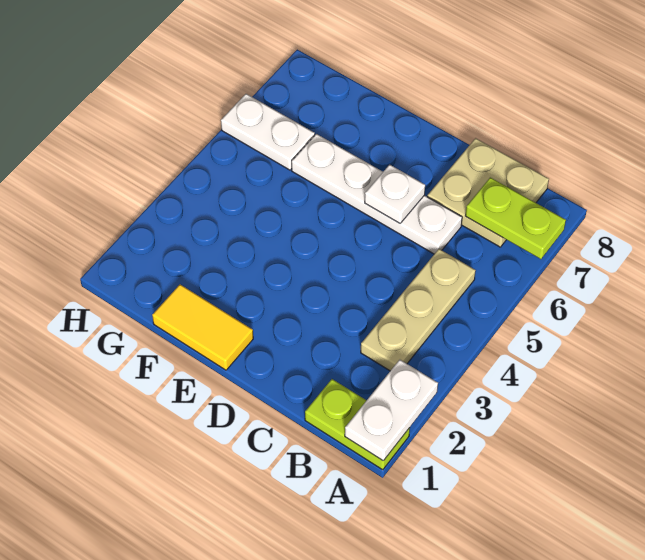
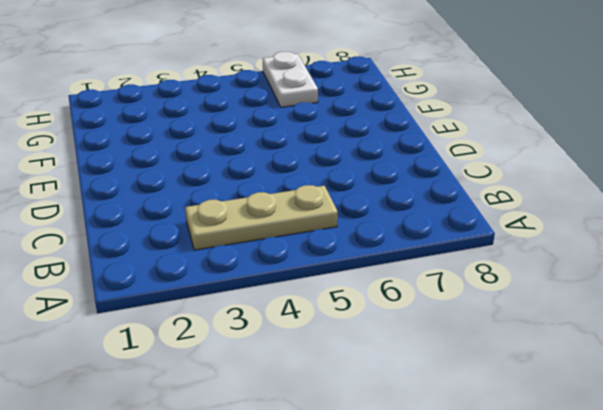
none -> lime 1x2 plate [305,379,410,470]
none -> tan 2x2 plate [427,138,549,247]

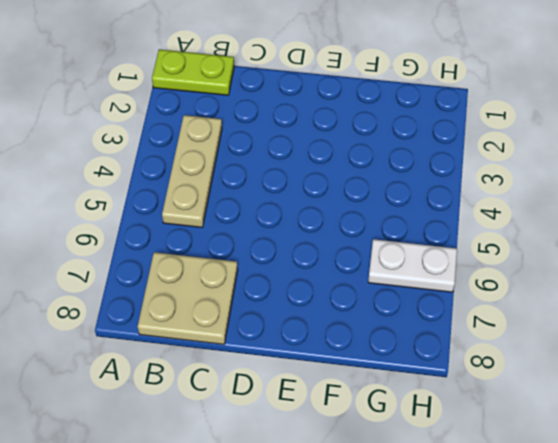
none -> white 1x4 plate [292,134,462,254]
none -> yellow 1x2 tile [152,284,253,370]

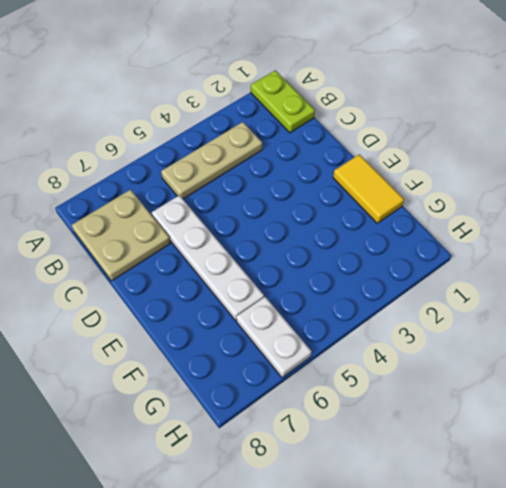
none -> white 1x2 plate [345,360,438,461]
none -> lime 1x2 plate [465,177,566,259]

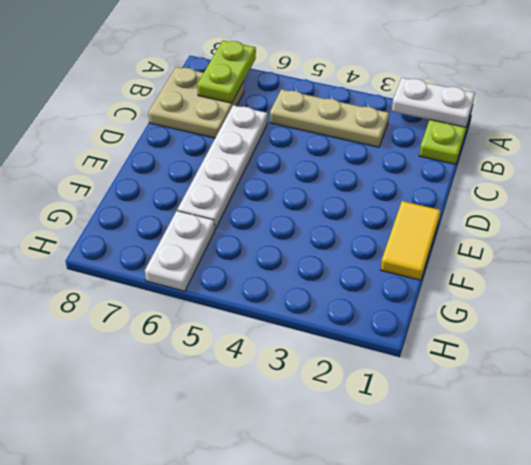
none -> white 1x1 plate [365,165,425,223]

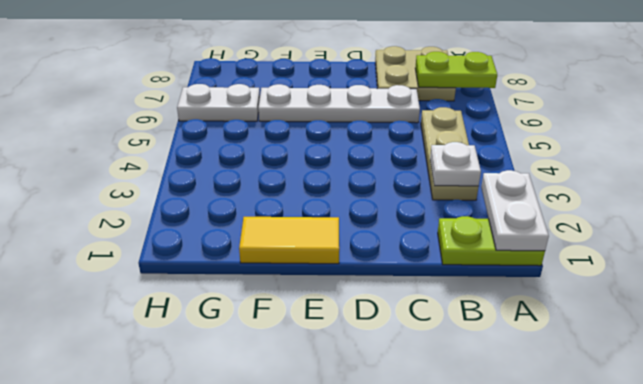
white 1x1 plate [430,142,481,186] -> white 1x1 plate moved to [365,165,425,223]

